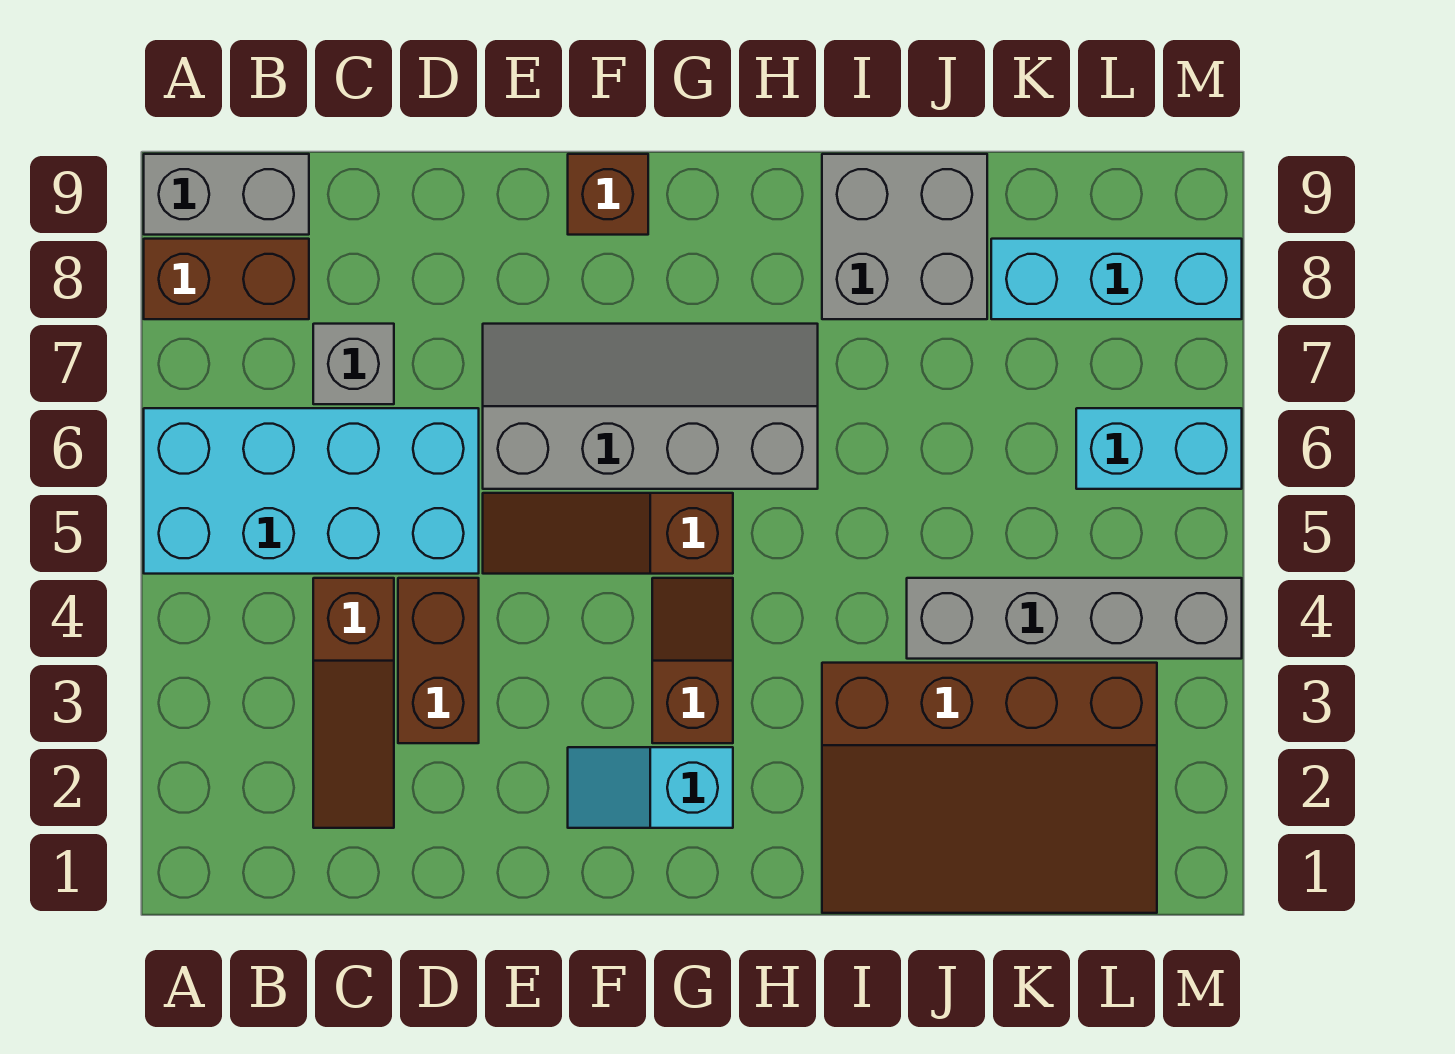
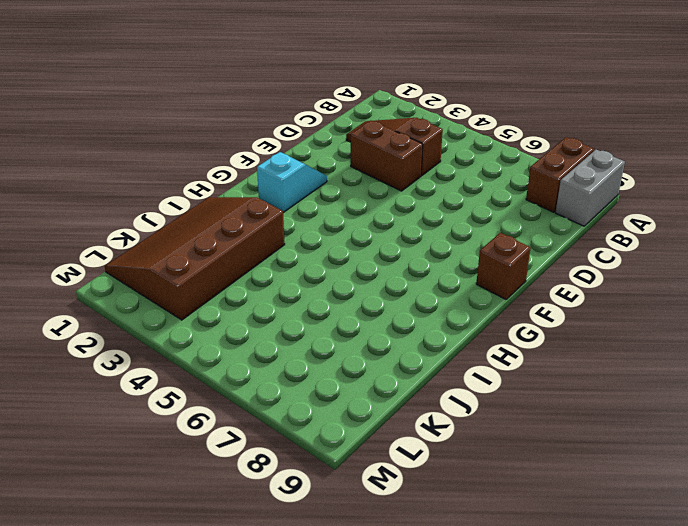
none -> cyan 2x4 brick [144,408,479,574]
none -> grey 1x1 brick [313,324,394,404]
none -> brown 1x3 slope [483,493,733,574]

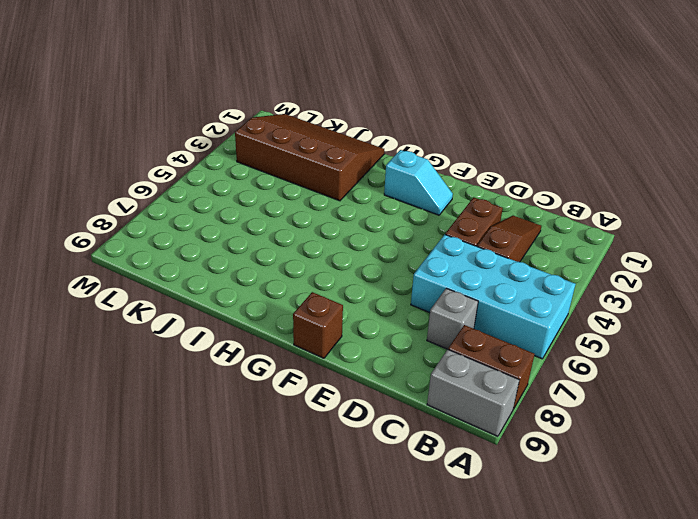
none -> brown 1x3 slope [483,493,733,574]
none -> grey 2x4 slope [483,324,818,489]
none -> brown 1x2 slope [652,578,733,743]

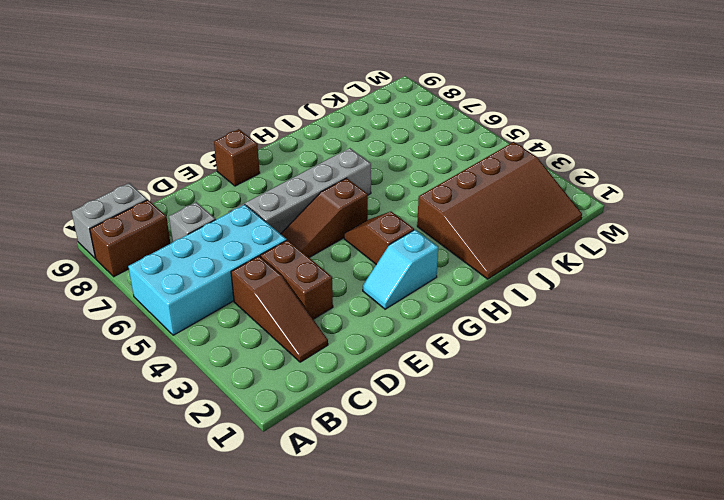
none -> grey 2x2 brick [822,154,987,319]
none -> grey 1x4 brick [907,578,1242,659]
none -> cyan 1x3 brick [991,239,1242,319]

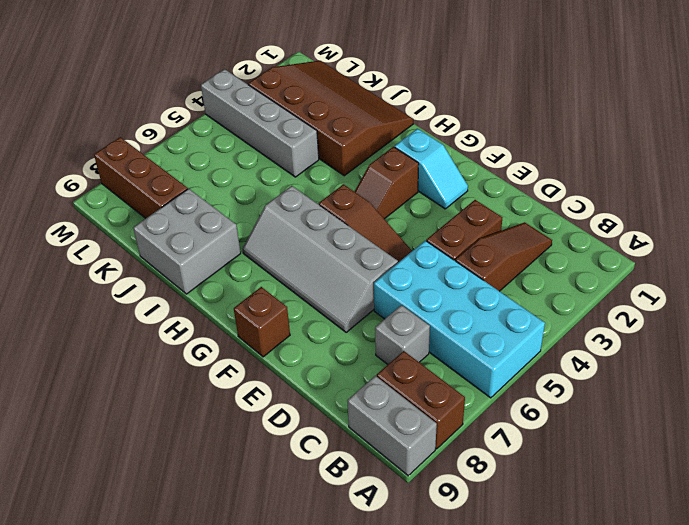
brown 1x3 brick [94,137,188,218] -> cyan 1x3 brick [991,239,1242,319]
none -> cyan 1x2 brick [1076,408,1242,489]

